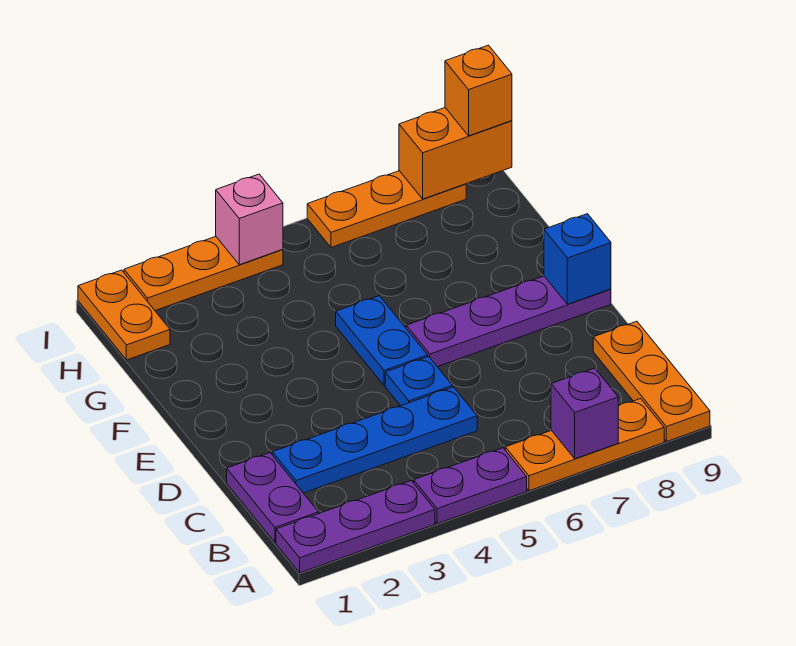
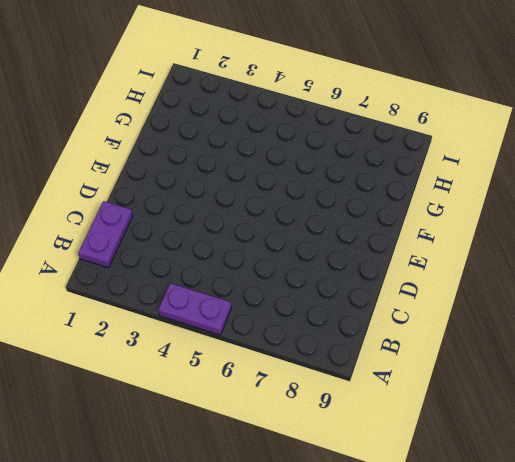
none -> purple 1x3 plate [276,481,435,573]
none -> orange 1x3 plate [505,399,664,491]
none -> orange 1x3 plate [593,321,710,442]

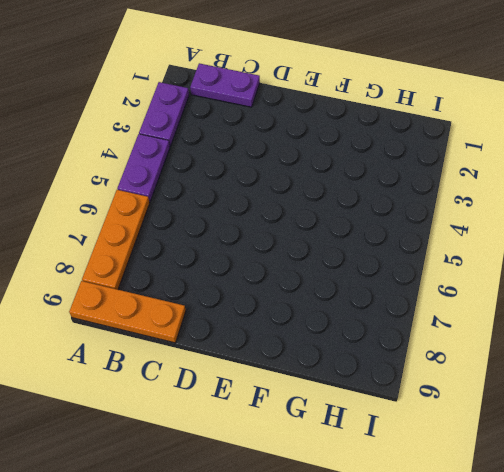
purple 1x2 plate [139,82,189,146] -> purple 1x3 plate [276,481,435,573]
none -> blue 1x4 plate [272,387,477,493]
none -> blue 1x1 plate [385,357,452,406]
none -> blue 1x2 plate [336,296,428,386]

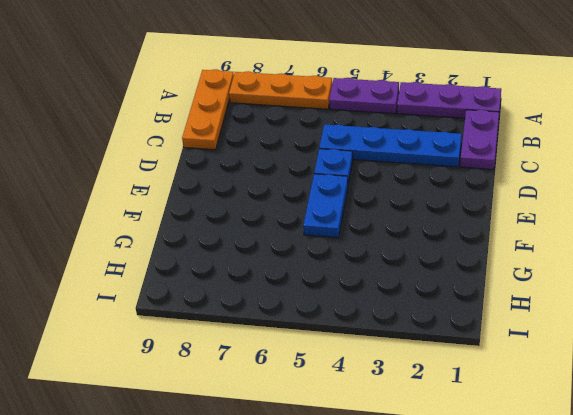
none -> purple 1x4 plate [406,276,611,367]
none -> orange 1x2 plate [78,270,170,360]
none -> orange 1x3 plate [124,236,283,310]

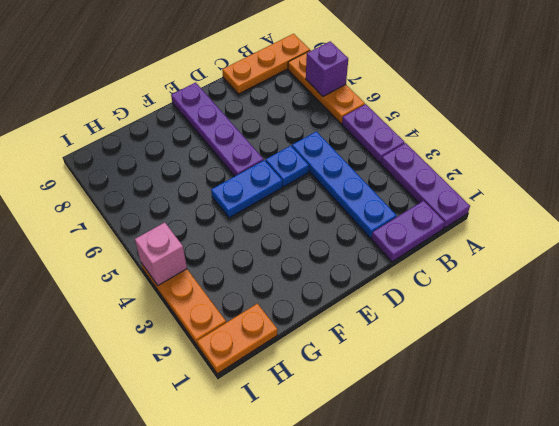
none -> orange 1x3 plate [307,171,466,247]
none -> blue 1x1 brick [544,214,611,304]
none -> orange 1x2 brick [399,108,512,199]

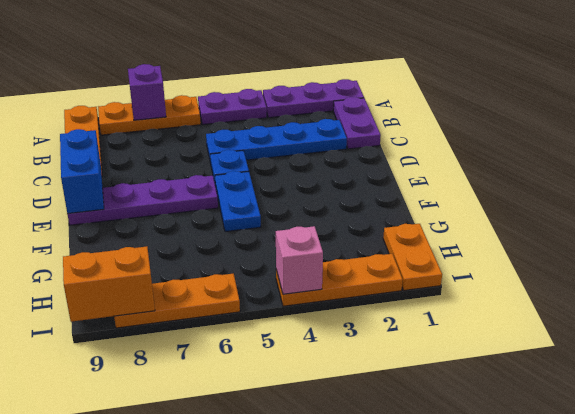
blue 1x2 brick [60,129,104,214] -> blue 1x1 brick [544,214,611,304]
none -> orange 1x1 brick [445,45,512,136]

